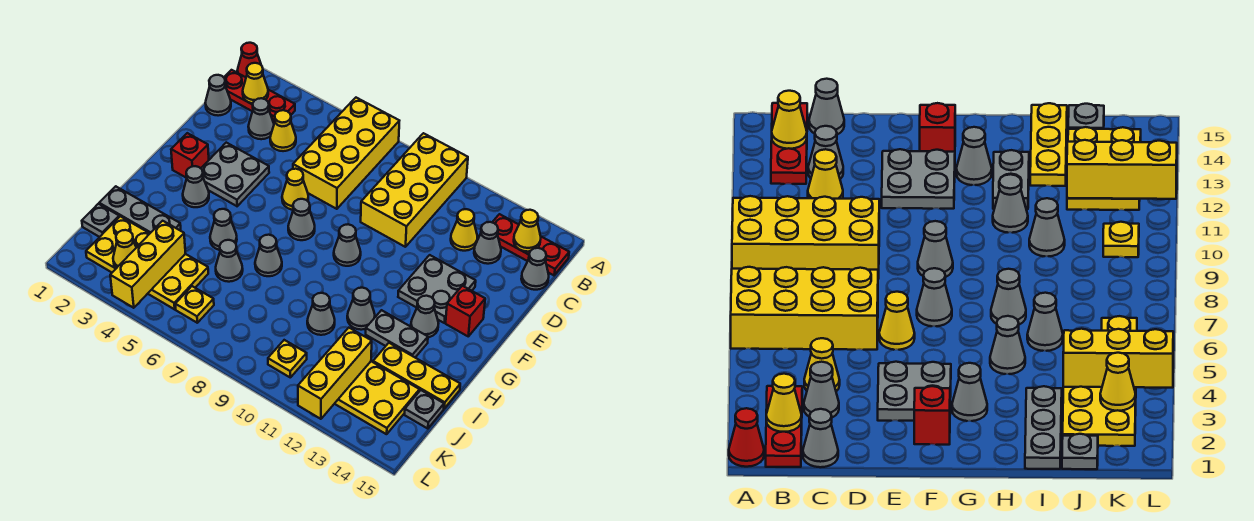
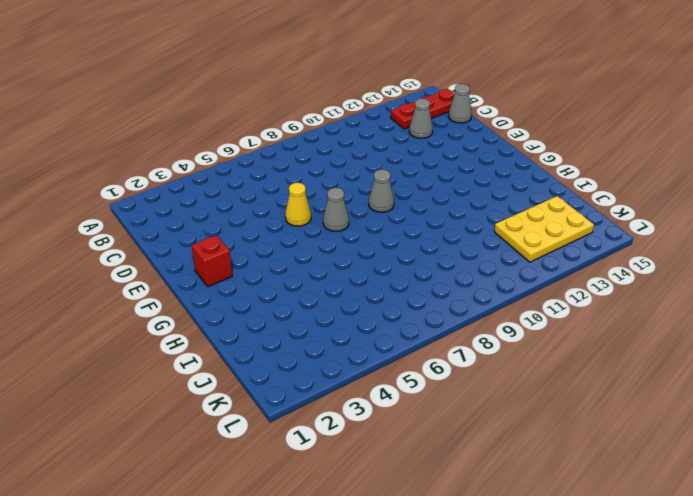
none -> red 1x1 cone [237,43,261,77]
none -> yellow 2x4 brick [293,98,399,209]
none -> yellow 2x4 brick [361,133,468,247]
none -> red 1x3 plate [224,70,295,123]

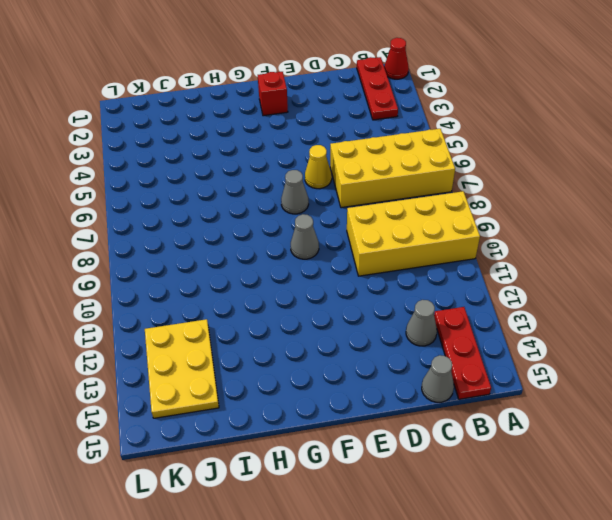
none -> grey 1x1 cone [205,75,231,116]
none -> grey 1x1 cone [248,98,274,139]
none -> yellow 1x1 cone [270,110,296,151]
none -> yellow 1x1 cone [451,209,478,251]

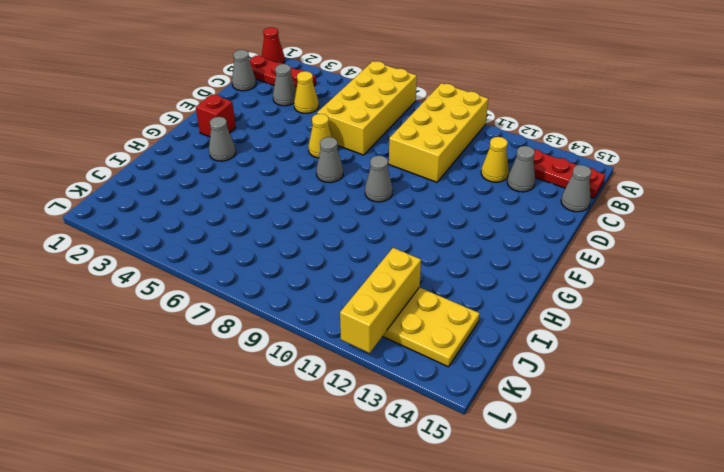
none -> grey 2x2 plate [201,143,269,206]
none -> grey 2x2 plate [398,255,476,323]
none -> red 1x1 brick [446,286,485,336]
none -> grey 1x1 cone [411,296,439,337]

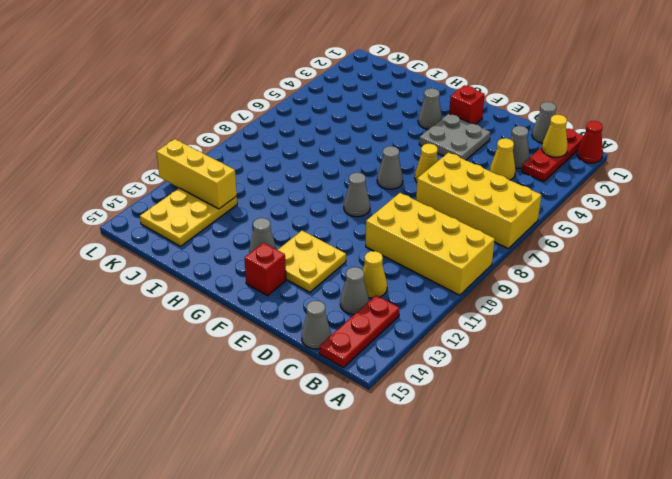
yellow 2x2 plate [278,231,346,292] -> grey 2x2 plate [398,255,476,323]
none -> grey 1x1 cone [210,209,237,250]
none -> grey 1x1 cone [255,235,282,276]
none -> grey 1x1 cone [347,288,375,330]
none -> grey 1x2 plate [366,310,428,357]

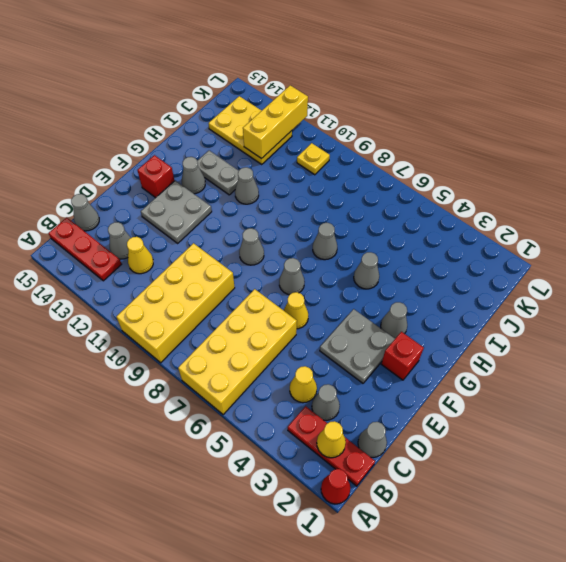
none -> grey 1x3 plate [99,186,181,233]
none -> grey 1x1 cone [216,240,243,282]
none -> grey 1x1 cone [307,293,335,335]
none -> yellow 1x3 plate [373,343,460,408]

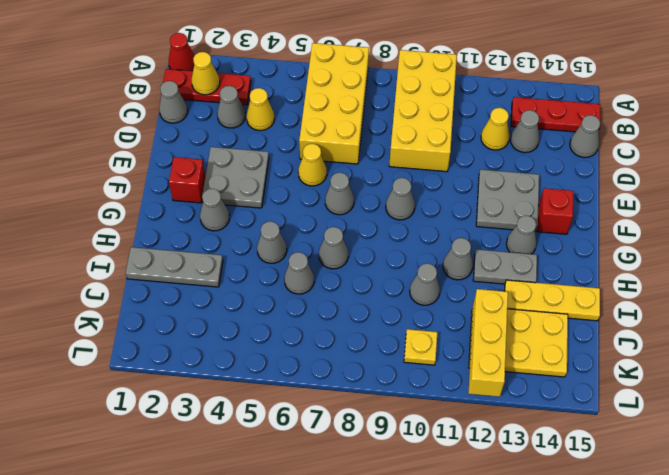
none -> grey 1x1 plate [82,204,119,237]
none -> yellow 2x4 plate [86,216,208,309]
none -> grey 1x1 plate [405,390,444,429]
none -> yellow 1x1 plate [175,286,214,323]

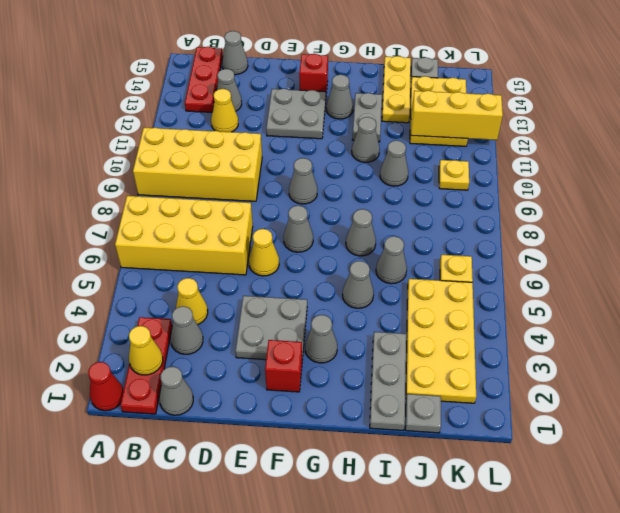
none -> yellow 1x1 cone [514,210,541,252]
none -> yellow 1x3 brick [110,221,185,308]
none -> yellow 1x1 cone [113,230,136,268]

